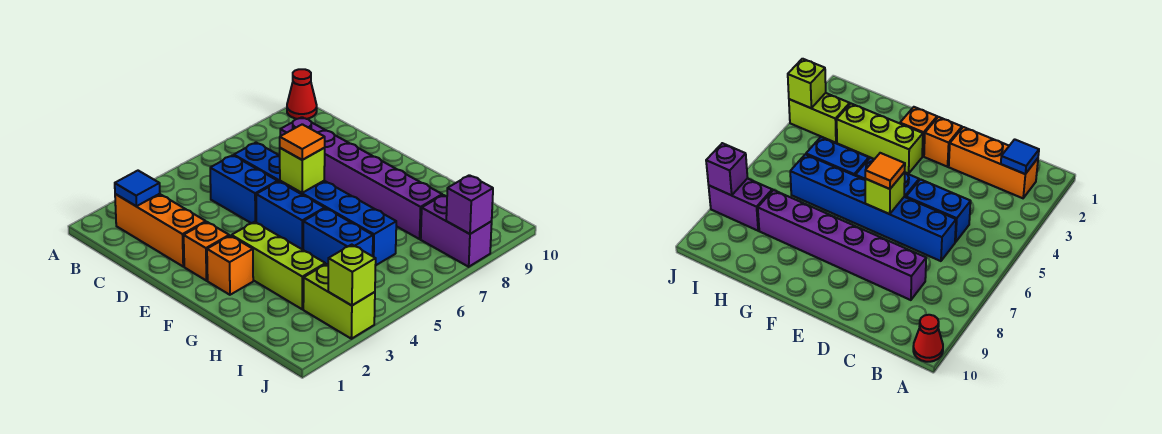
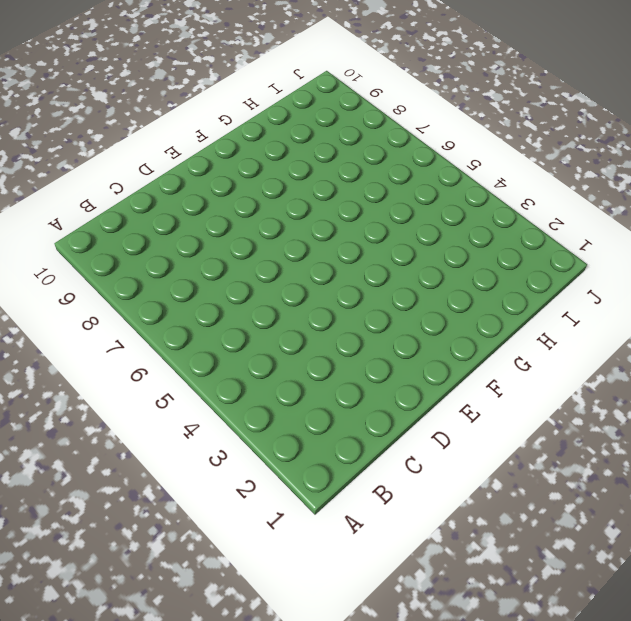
none -> red 1x1 cone [287,69,317,119]
none -> orange 1x3 brick [115,194,206,266]
none -> blue 1x2 brick [210,155,278,223]

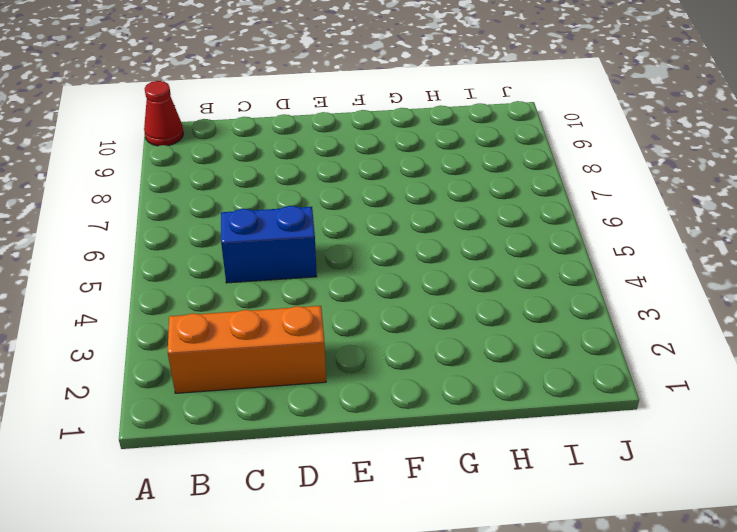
none -> blue 1x6 brick [234,143,396,266]
none -> purple 1x6 brick [280,117,442,239]
none -> orange 1x1 brick [184,222,229,281]

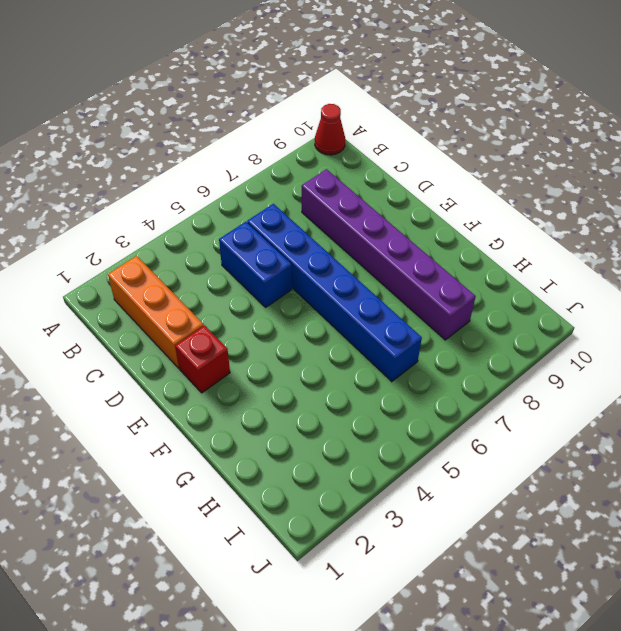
red 1x1 brick [175,325,230,393] -> orange 1x1 brick [184,222,229,281]
none -> blue 1x2 brick [256,181,325,250]
none -> orange 1x1 brick [207,236,253,295]
none -> lime 1x3 brick [232,222,325,309]

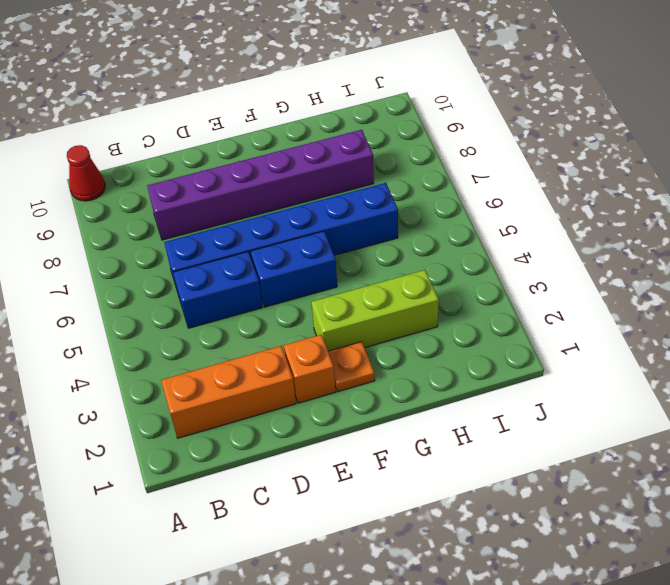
orange 1x1 plate [328,342,375,392] -> orange 1x1 brick [207,236,253,295]
none -> blue 1x2 brick [303,208,373,264]
none -> lime 1x2 brick [303,264,375,339]
none -> purple 1x2 brick [421,195,492,267]

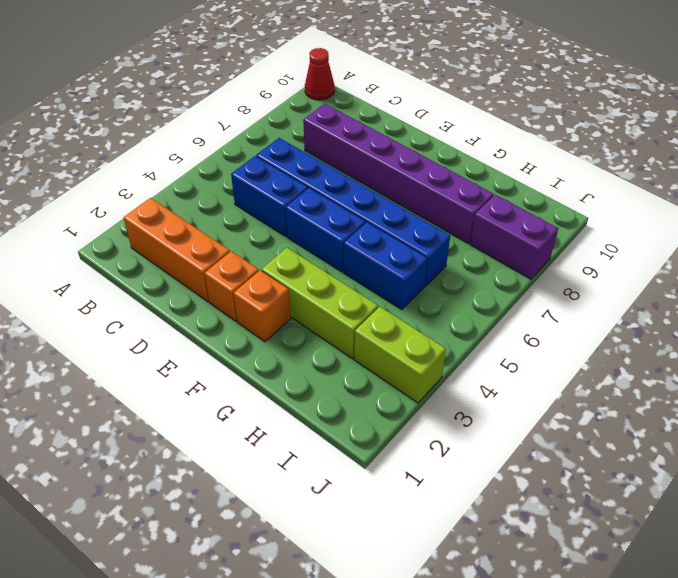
none -> blue 1x1 tile [115,171,160,206]
none -> lime 1x1 brick [280,148,325,193]
none -> lime 1x1 brick [328,245,376,305]

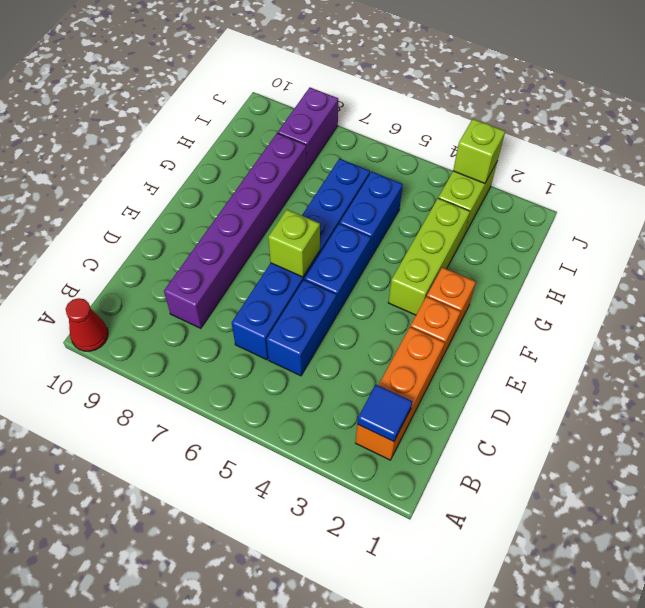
none -> purple 1x1 brick [446,175,493,234]
none -> orange 1x1 tile [280,124,325,160]

